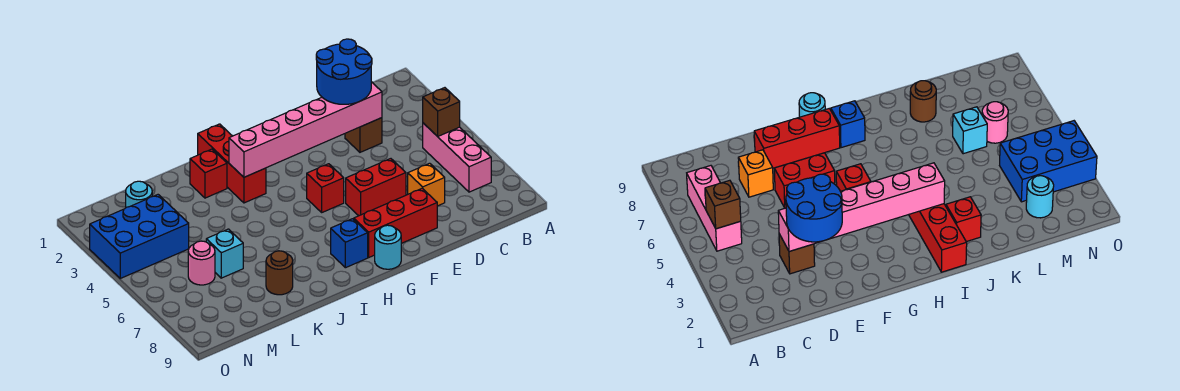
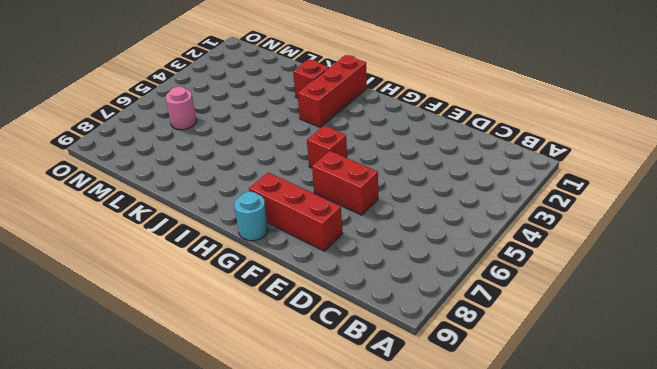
none -> pink 1x3 brick [423,123,491,192]
none -> brown 1x1 brick [345,118,382,152]
none -> orange 1x1 brick [408,163,445,206]

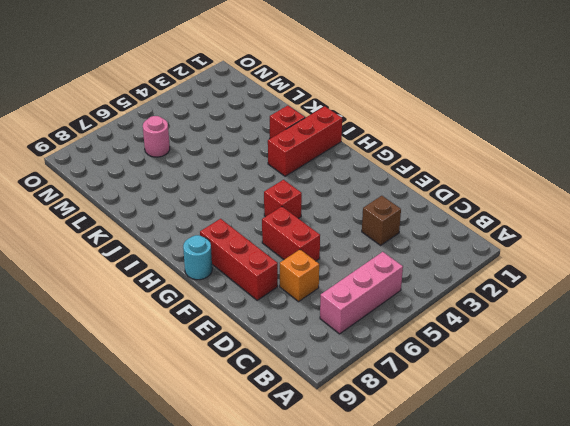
none -> blue 1x1 brick [331,219,368,268]
none -> brown 1x1 round brick [266,251,293,295]
none -> cyan 1x1 brick [206,229,243,278]

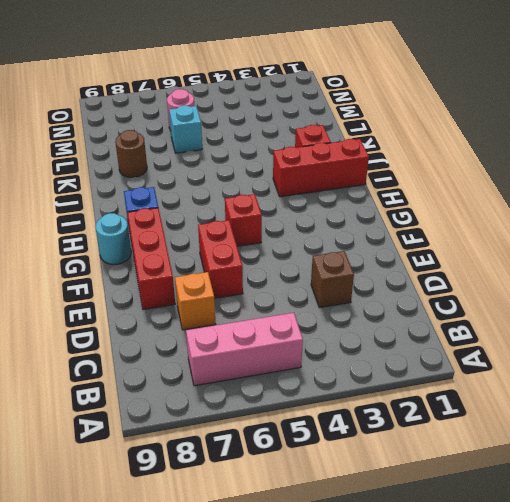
none -> cyan 1x1 round brick [126,181,152,207]
none -> blue 2x3 brick [90,195,189,278]
none -> brown 1x1 brick [423,88,460,136]

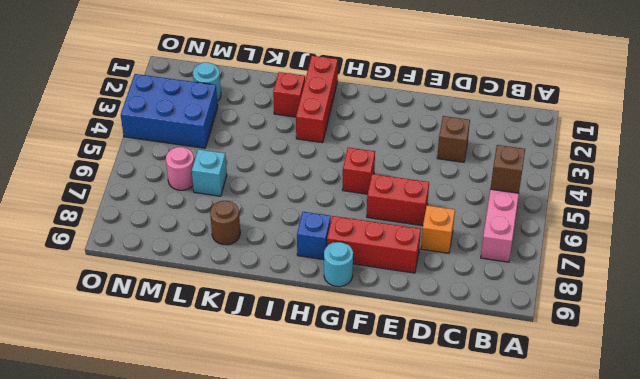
none -> pink 1x6 brick [229,82,382,177]
none -> blue 2x2 round brick [316,39,372,104]

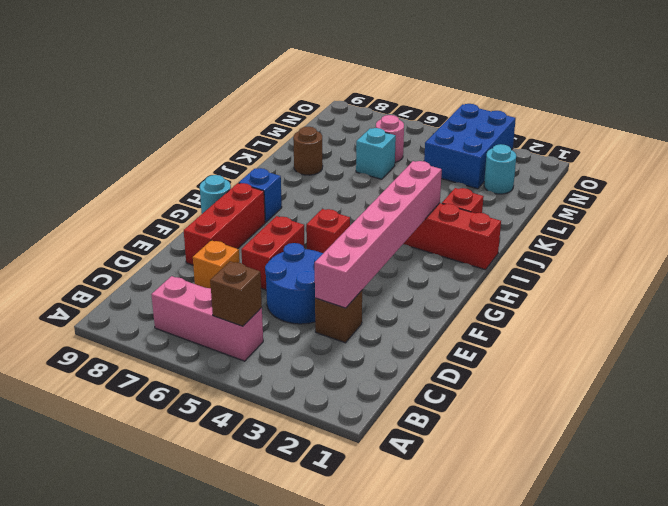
blue 2x2 round brick [265,243,323,324] -> blue 2x2 round brick moved to [316,39,372,104]

